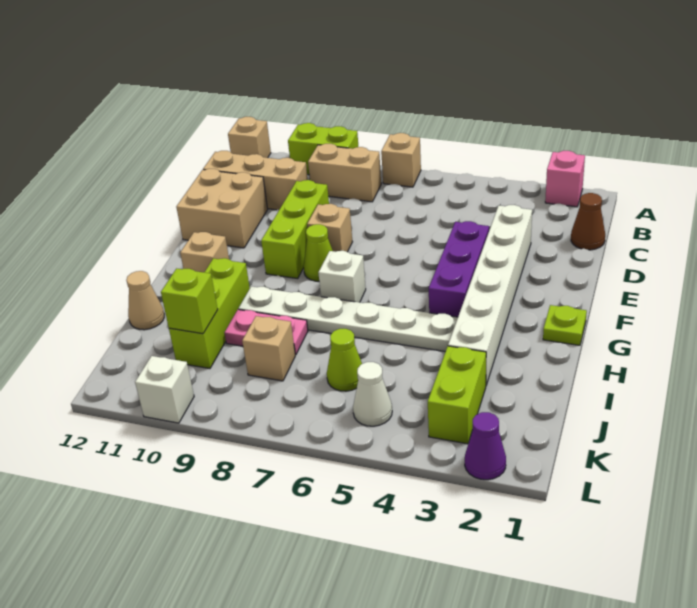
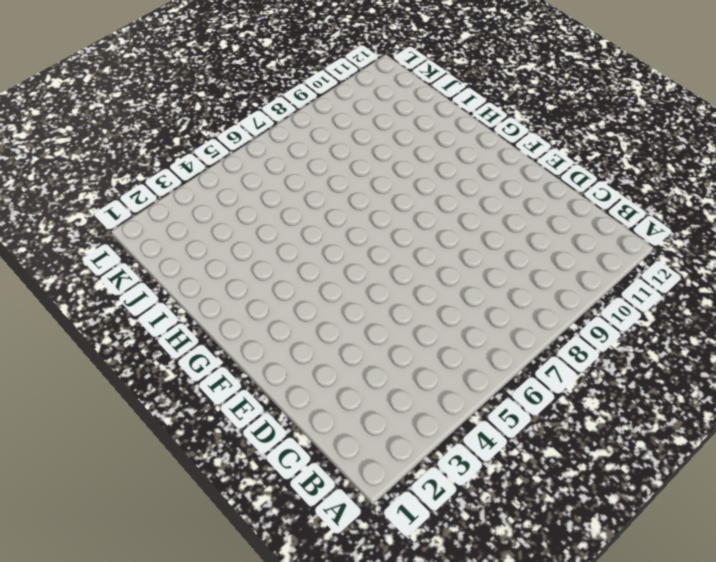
none -> pink 1x1 brick [545,151,585,207]
none -> tan 1x1 brick [381,133,421,187]
none -> lime 1x2 brick [288,123,358,175]

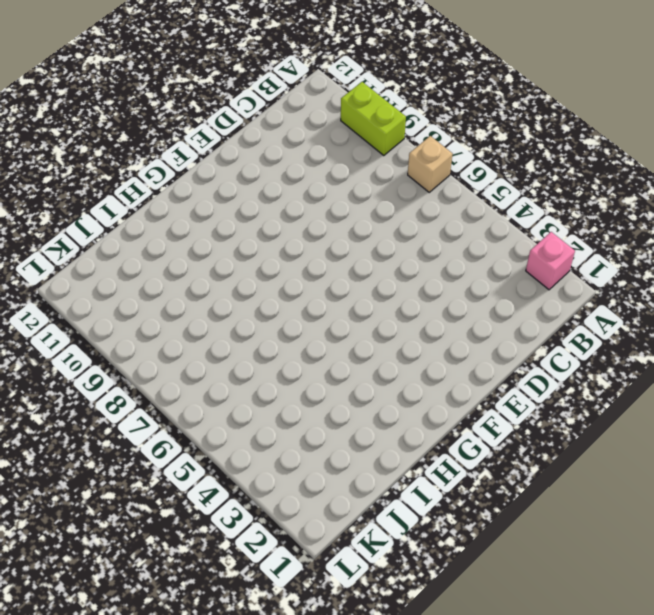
none -> tan 1x1 brick [228,117,271,158]
none -> tan 1x2 brick [308,144,381,202]
none -> brown 1x1 cone [571,193,605,250]

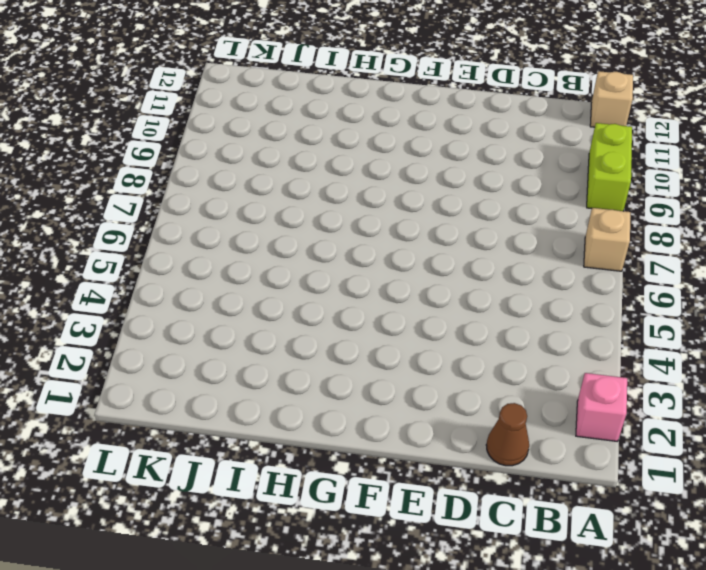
none -> tan 1x2 brick [308,144,381,202]
none -> tan 1x3 brick [203,151,308,210]
none -> white 1x6 brick [448,205,532,385]

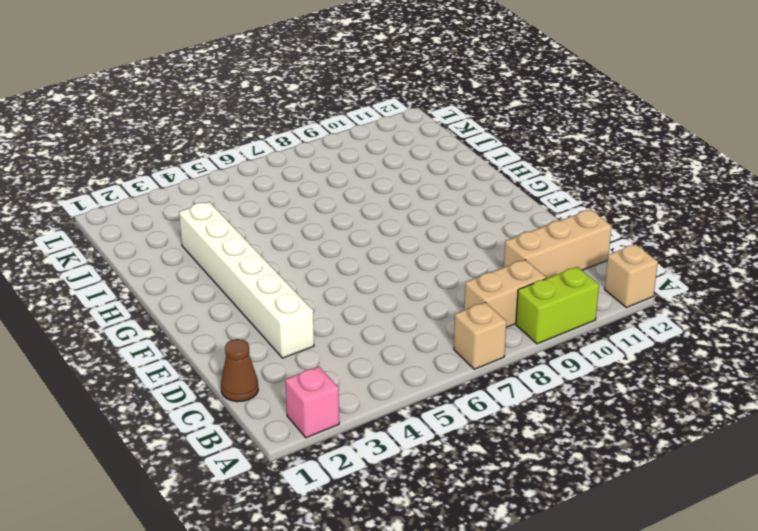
none -> lime 1x3 brick [261,180,329,279]
none -> tan 2x2 brick [176,169,268,248]
none -> purple 1x3 brick [429,221,489,317]

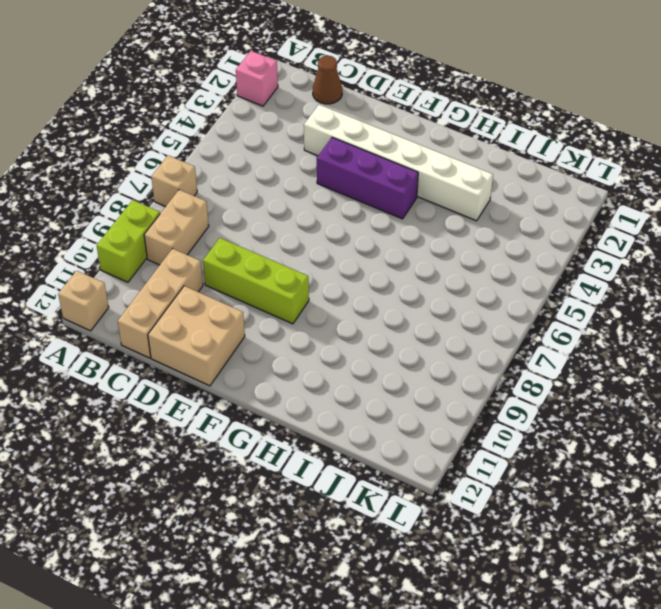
none -> tan 1x1 brick [307,204,352,252]
none -> lime 1x1 cone [303,224,333,281]
none -> lime 1x1 plate [543,305,587,345]

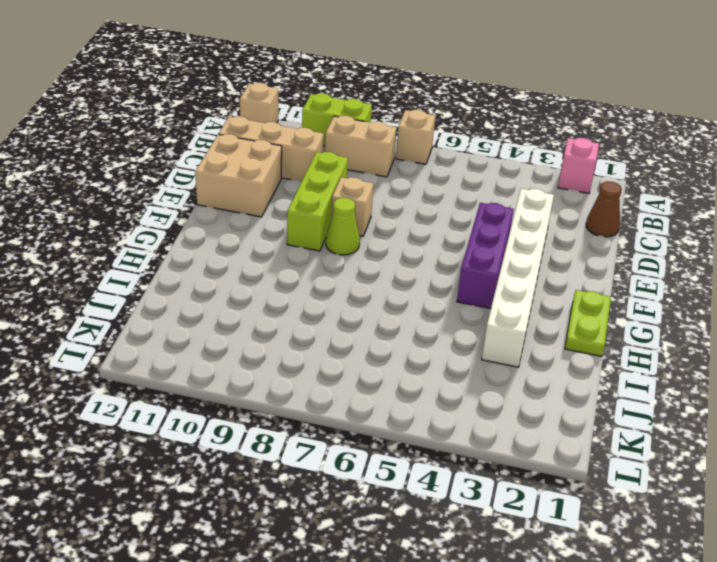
lime 1x2 plate [565,290,611,356] -> lime 1x1 plate [543,305,587,345]
none -> white 1x1 brick [318,251,366,302]
none -> tan 1x1 brick [180,232,229,272]
none -> white 1x6 plate [238,286,458,352]

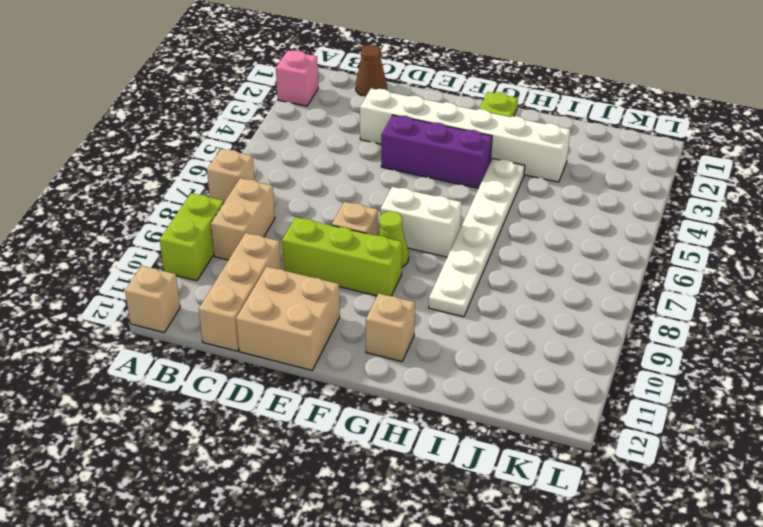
white 1x2 brick [380,187,461,257] -> white 1x1 brick [318,251,366,302]
none -> lime 1x3 brick [169,258,250,369]
none -> pink 1x2 plate [225,310,308,355]
none -> tan 1x1 cone [127,271,164,330]

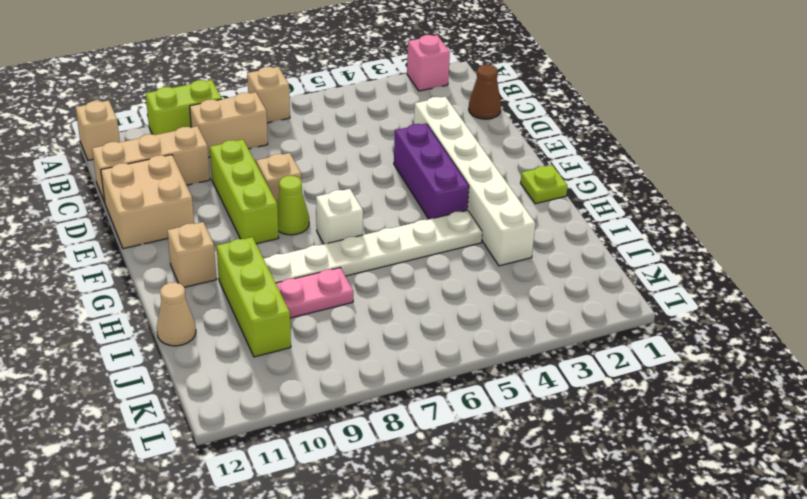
none -> lime 1x2 brick [428,346,486,444]
none -> lime 1x1 cone [327,329,362,391]
none -> tan 1x1 brick [242,316,295,381]

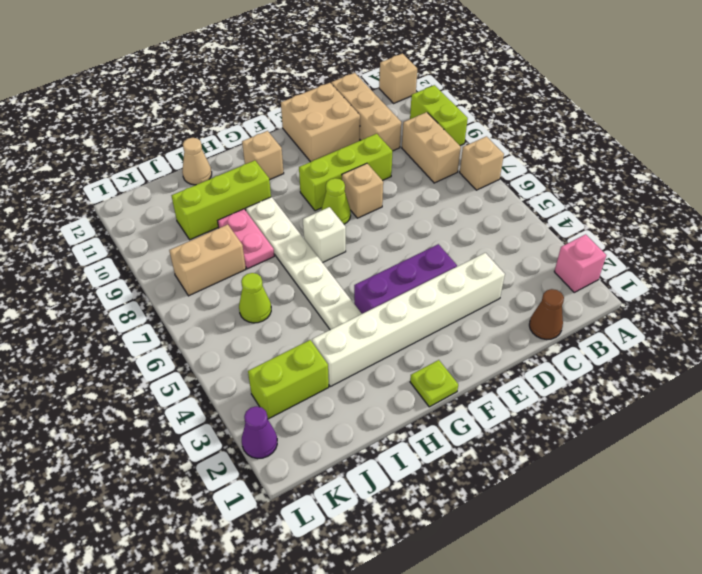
tan 1x2 brick [169,224,246,296] -> tan 1x1 brick [242,316,295,381]
none -> white 1x1 cone [353,362,392,426]
none -> white 1x1 brick [135,356,194,423]
none -> lime 1x1 brick [161,269,218,334]

